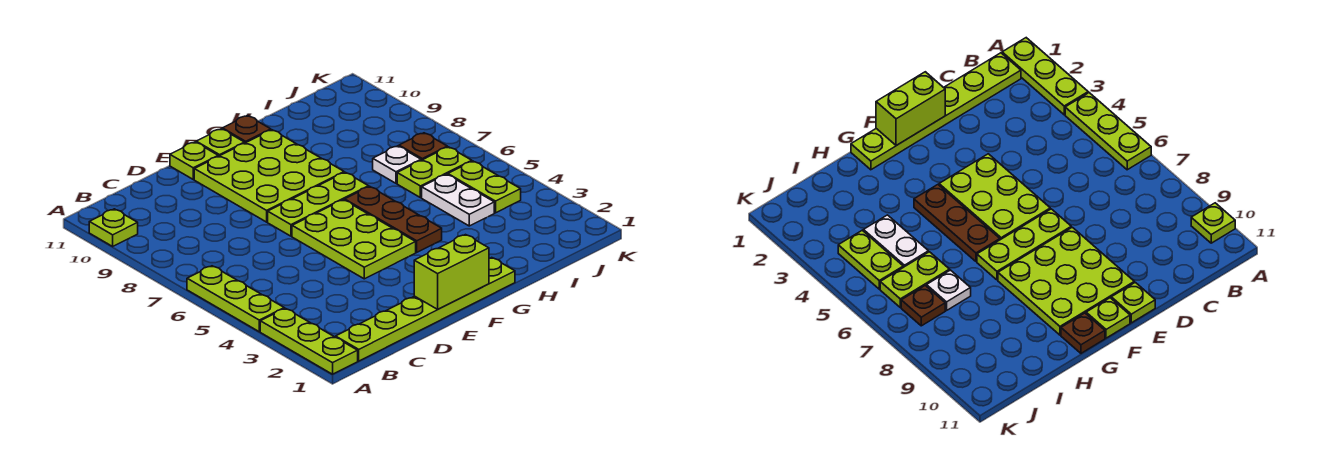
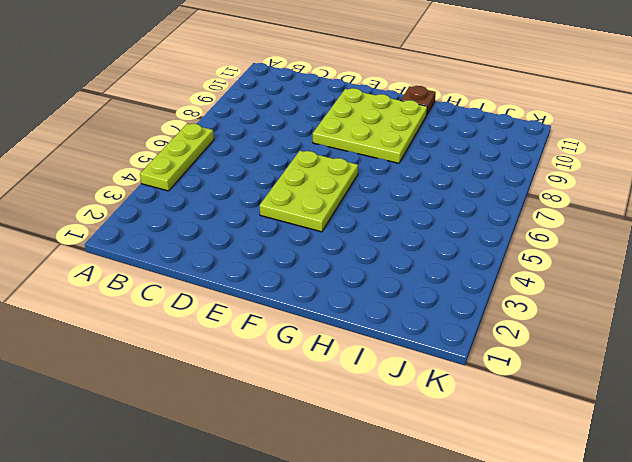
none -> lime 1x3 plate [260,308,358,374]
none -> lime 1x1 plate [89,209,138,246]
none -> lime 1x6 plate [336,258,515,361]

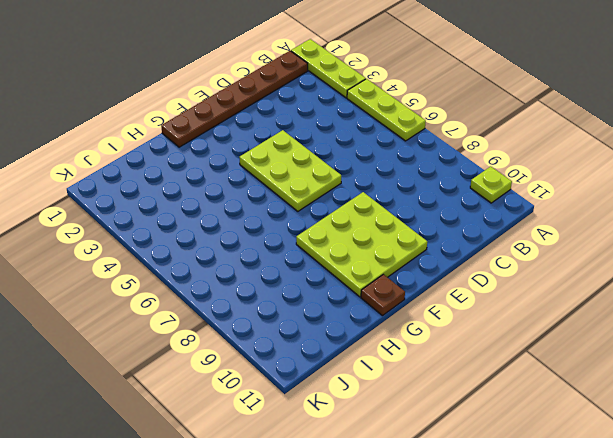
brown 1x6 plate [161,51,308,147] -> lime 1x6 plate [336,258,515,361]
none -> lime 1x3 plate [268,172,369,236]
none -> lime 1x1 plate [170,142,218,179]
none -> lime 1x1 plate [196,129,245,156]

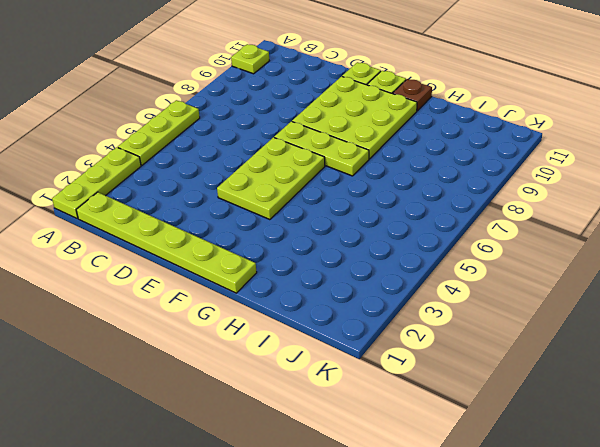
none -> brown 1x3 plate [345,187,442,252]
none -> white 1x2 plate [422,174,494,226]
none -> lime 1x2 plate [397,147,472,198]

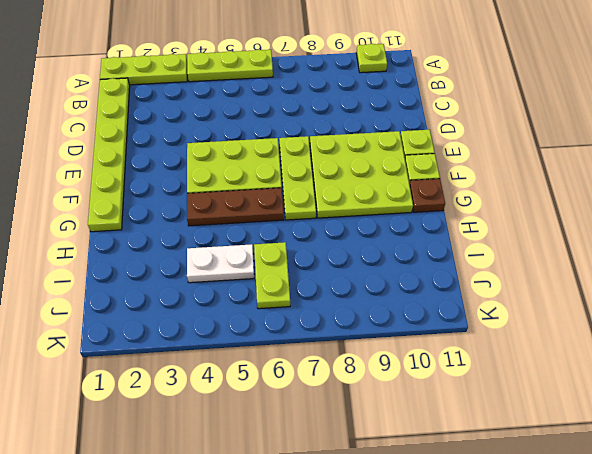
none -> white 1x1 plate [373,146,421,183]
none -> lime 1x2 plate [448,161,521,213]
none -> brown 1x1 plate [399,133,447,160]

